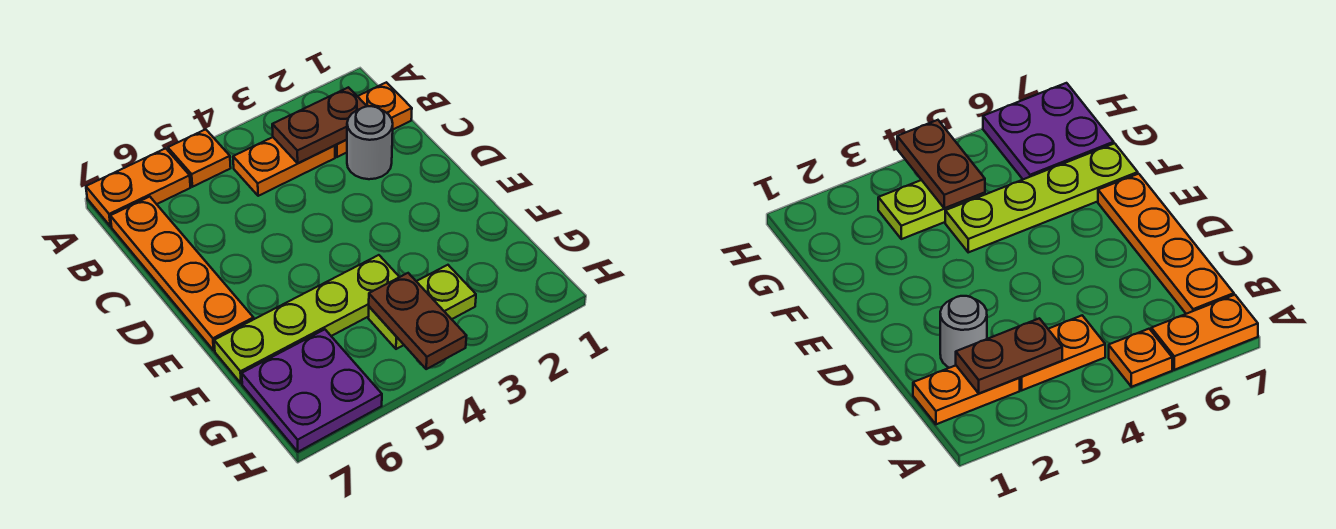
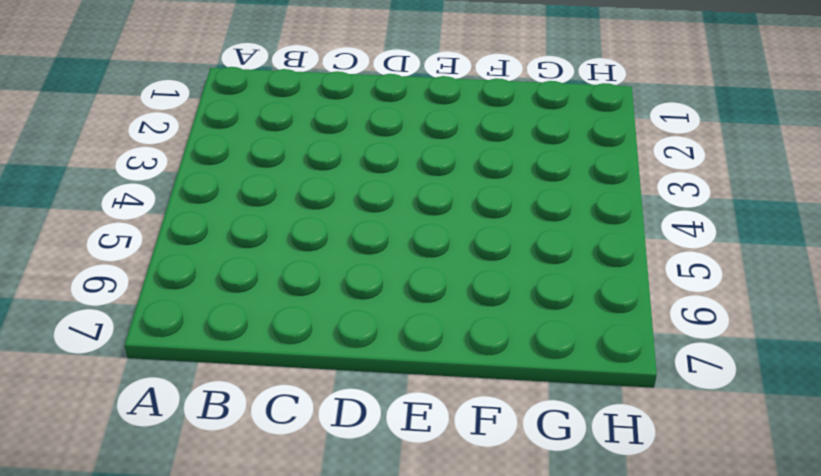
none -> orange 1x1 plate [168,129,231,187]
none -> orange 1x2 plate [86,148,190,227]

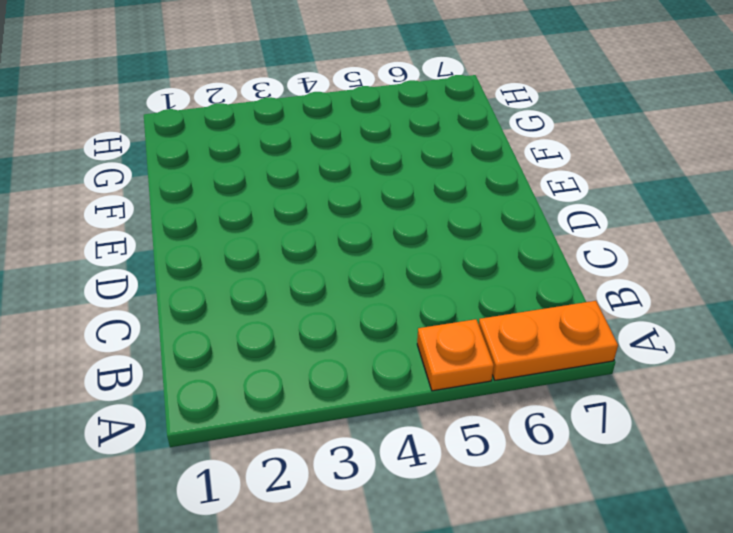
none -> orange 1x2 plate [335,82,412,157]
none -> orange 1x2 plate [233,137,335,196]

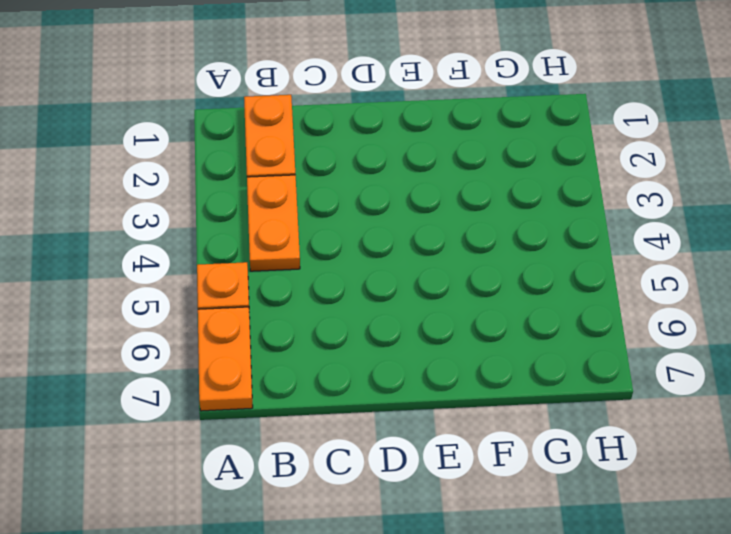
none -> orange 1x4 plate [110,197,254,350]
none -> grey 1x1 round brick [347,106,393,179]

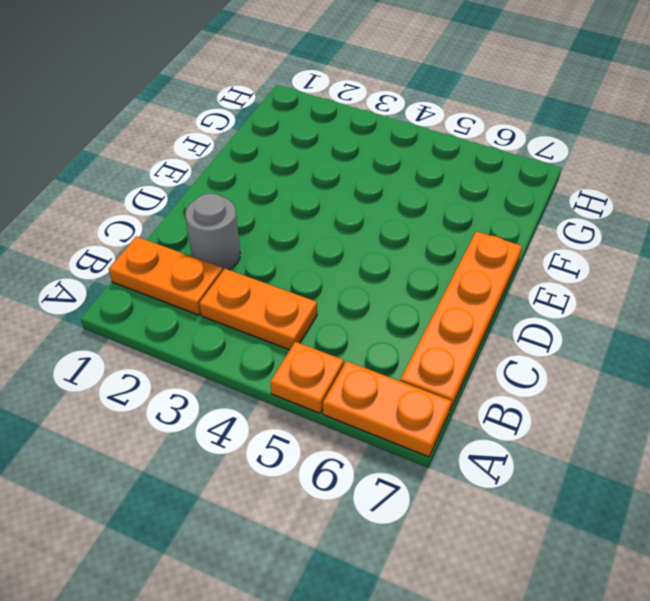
none -> lime 1x4 plate [214,255,399,383]
none -> lime 1x2 plate [368,265,476,349]

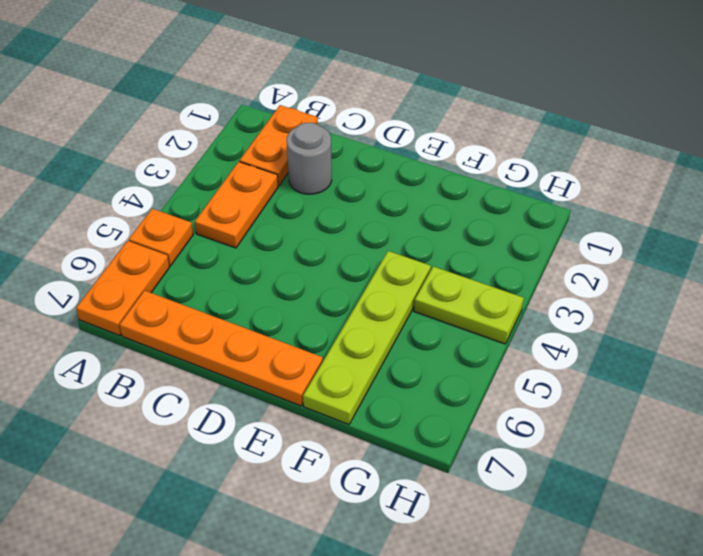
lime 1x2 plate [414,266,524,344] -> lime 1x2 plate turned to [368,265,476,349]
none -> purple 2x2 plate [242,329,382,452]
none -> brown 1x2 plate [272,87,367,163]

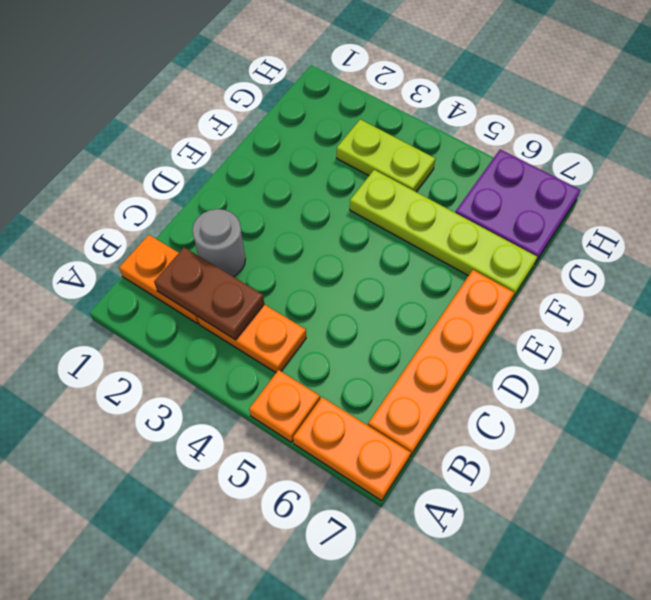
none -> brown 1x2 plate [369,273,466,369]

